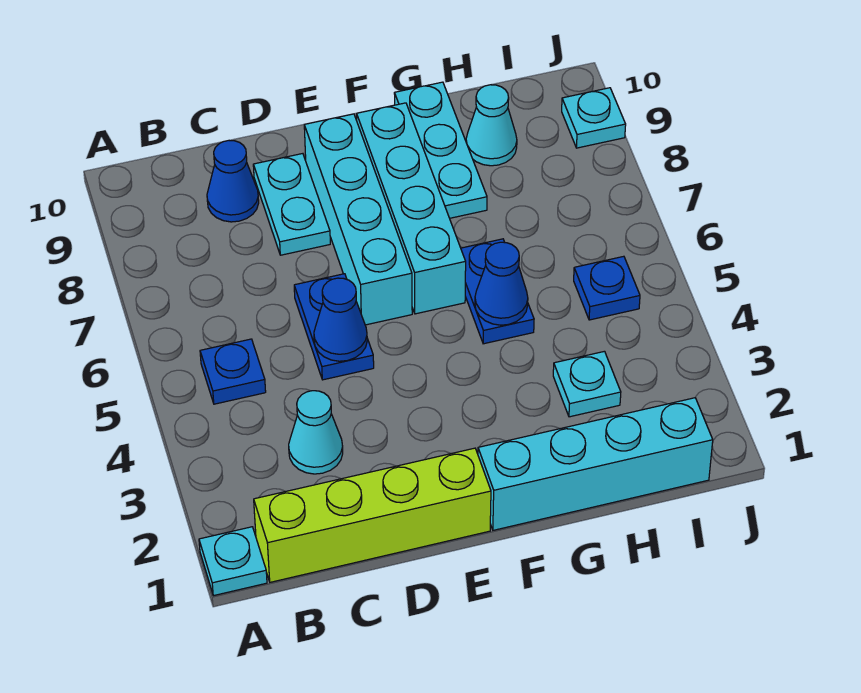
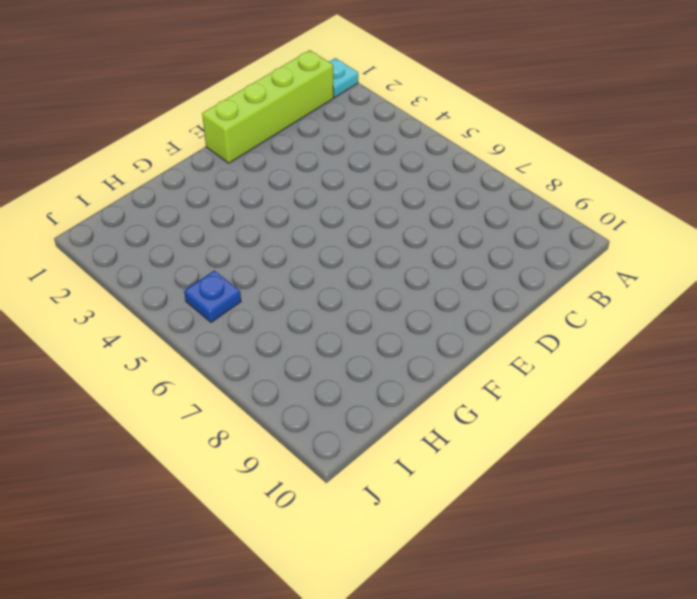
none -> blue 1x1 plate [200,339,266,404]
none -> cyan 1x1 cone [289,391,343,474]
none -> blue 1x1 cone [207,140,259,222]

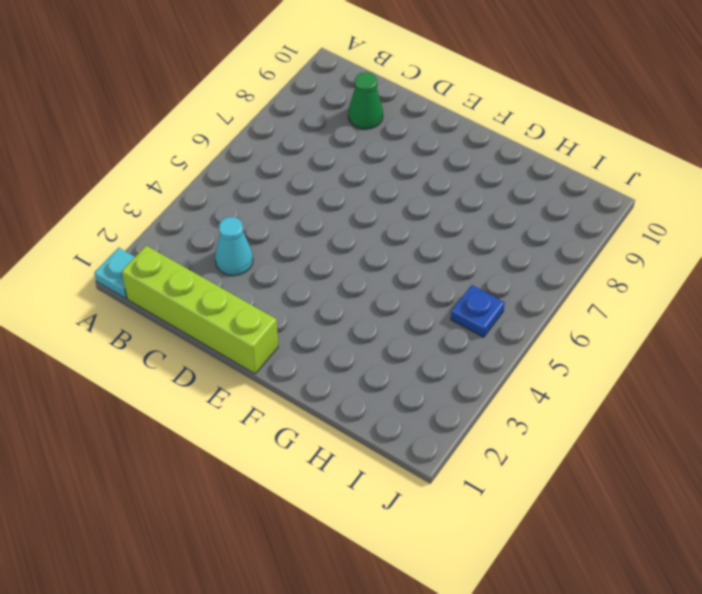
green 1x1 cone [348,72,383,129] -> blue 1x1 cone [207,140,259,222]
none -> blue 1x1 plate [200,339,266,404]
none -> blue 1x2 plate [294,274,374,380]
none -> cyan 1x2 plate [253,154,330,255]

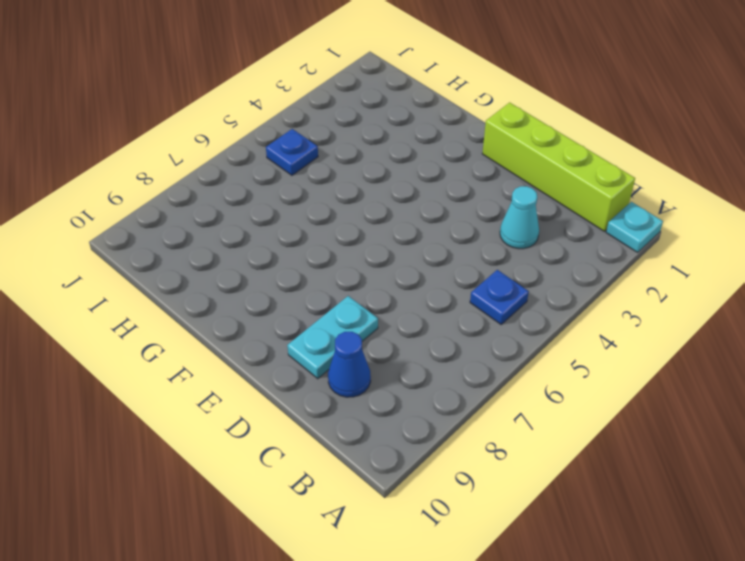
none -> blue 1x2 plate [294,274,374,380]
none -> cyan 1x4 brick [304,114,412,325]
none -> cyan 1x4 brick [478,398,713,530]

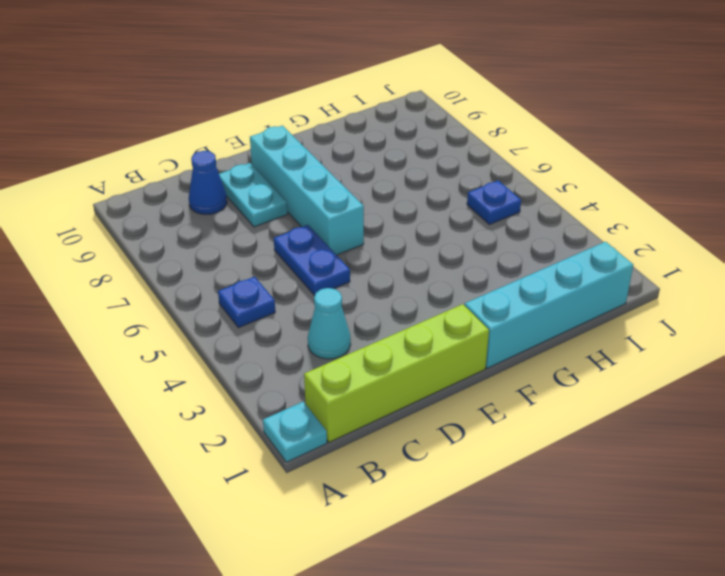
none -> cyan 1x4 brick [357,103,466,314]
none -> blue 1x2 plate [461,239,534,344]
none -> cyan 1x3 plate [394,82,487,218]

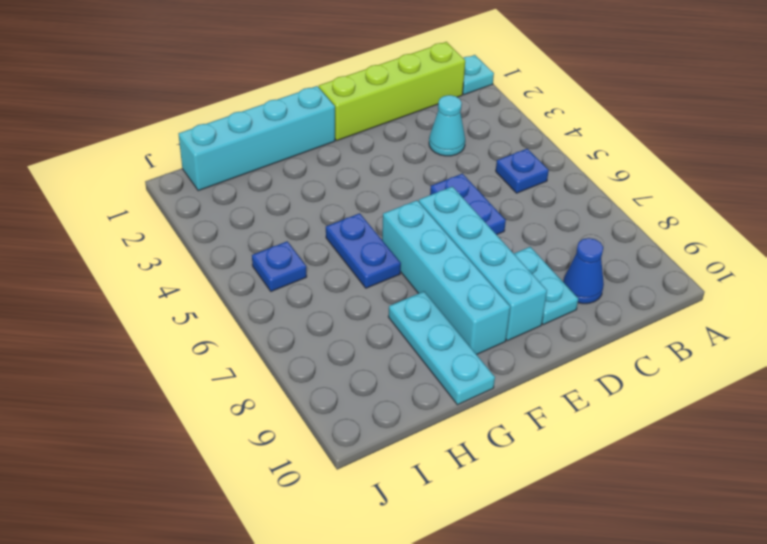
none -> cyan 1x1 plate [553,351,621,417]
none -> cyan 1x1 cone [466,85,517,166]
none -> cyan 1x1 plate [562,88,626,148]

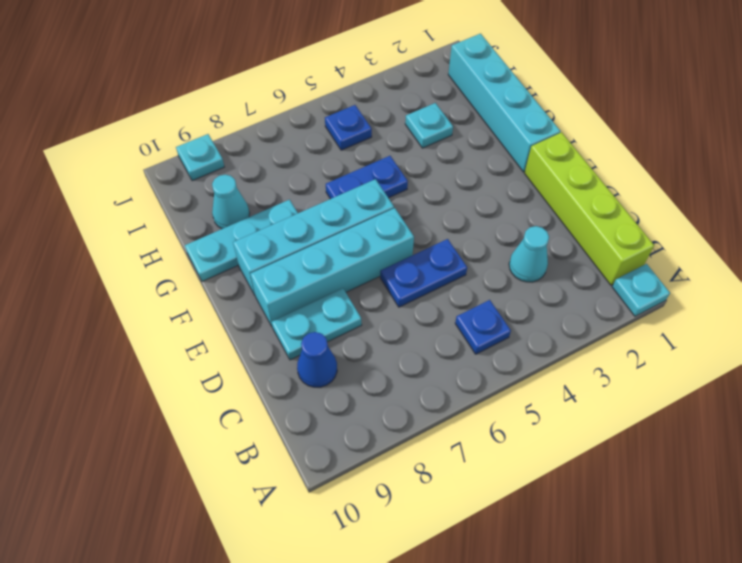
none -> blue 1x1 cone [314,278,367,361]
none -> blue 1x1 cone [475,242,528,325]

